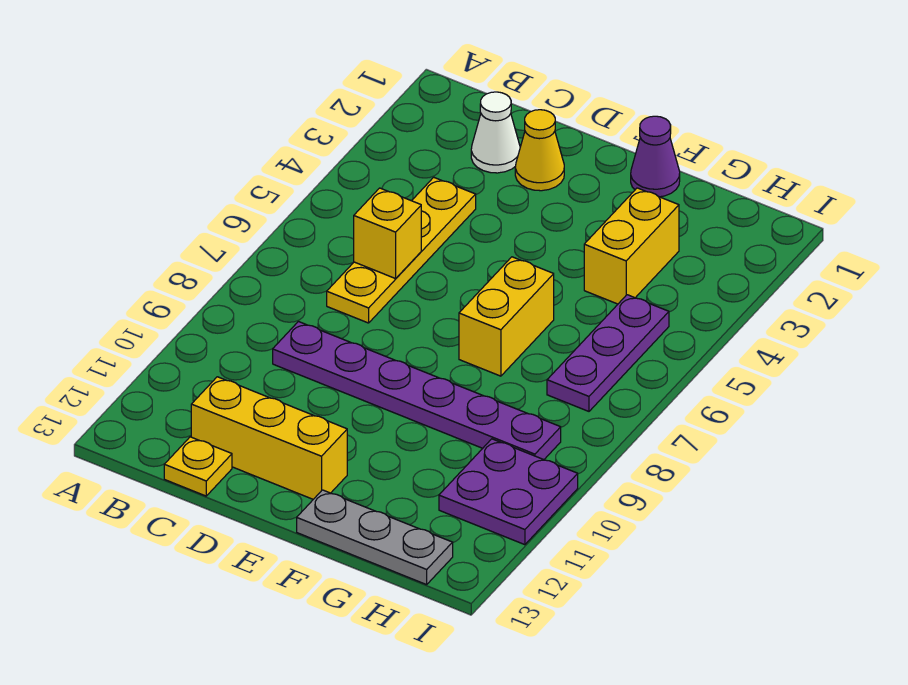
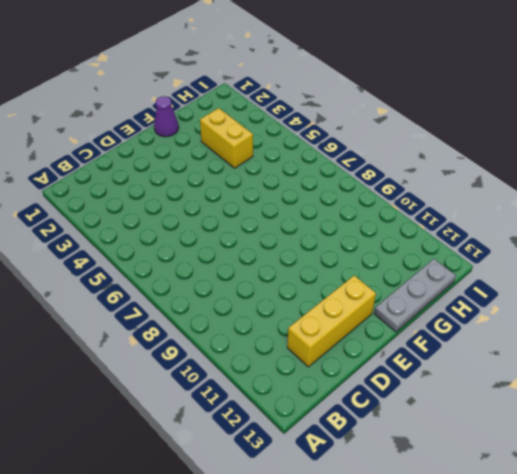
none -> white 1x1 cone [471,92,520,173]
none -> yellow 1x4 plate [327,177,476,323]
none -> purple 1x6 plate [273,322,561,460]

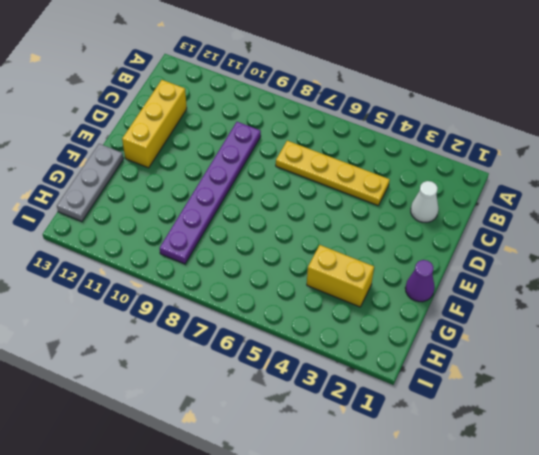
none -> yellow 1x1 plate [164,437,232,496]
none -> yellow 1x1 cone [515,110,564,191]
none -> yellow 1x2 brick [459,257,554,376]

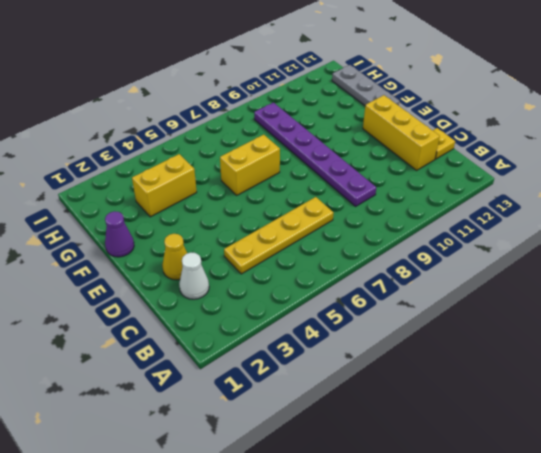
none -> purple 1x3 plate [547,295,669,411]
none -> purple 2x2 plate [439,439,578,545]
none -> yellow 1x1 brick [354,188,421,279]

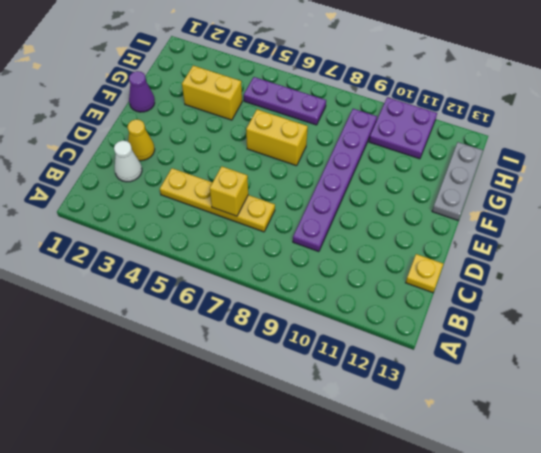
none -> yellow 1x3 brick [191,377,347,499]

